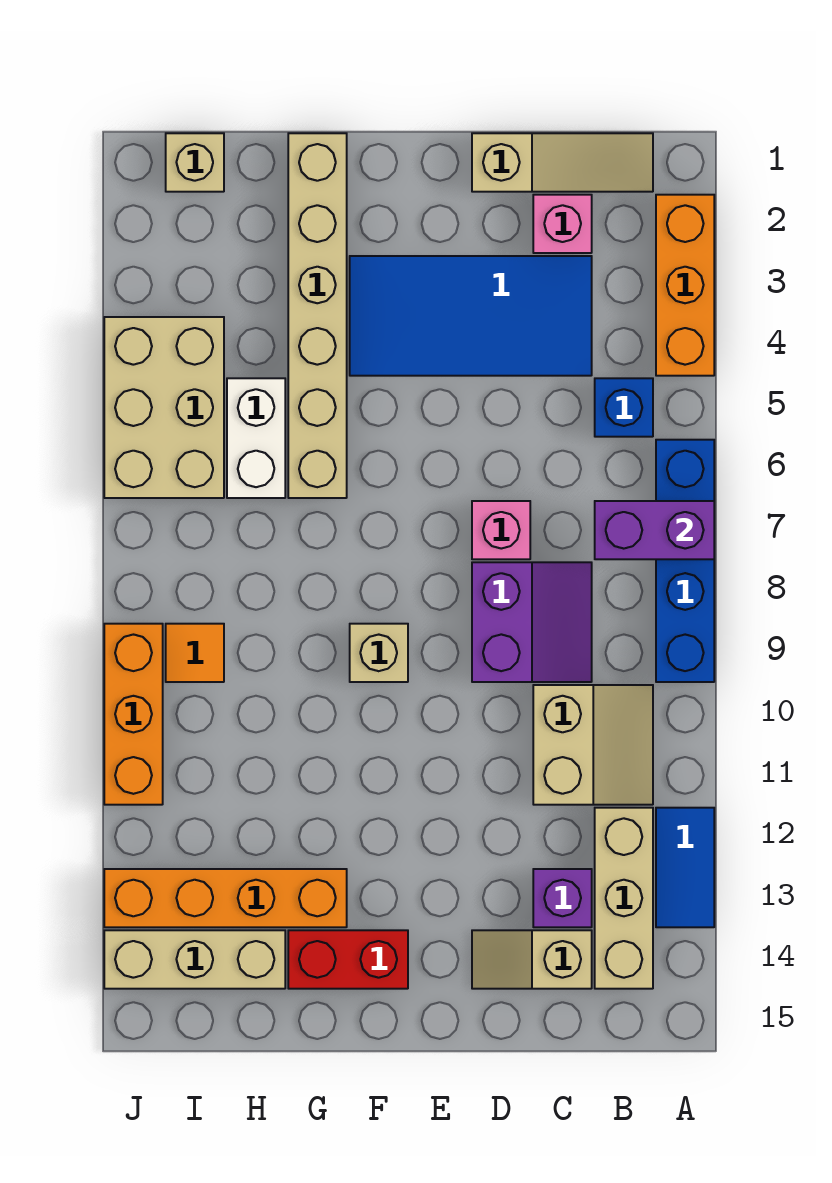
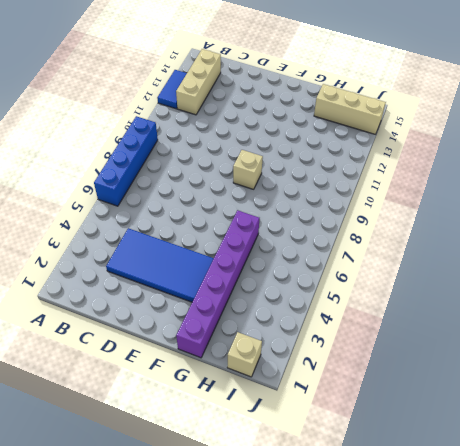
purple 1x6 brick [176,210,259,358] -> tan 1x6 brick [288,133,347,498]
none -> orange 1x3 brick [656,195,714,376]
none -> tan 1x3 slope [472,133,653,192]
none -> blue 1x1 brick [595,378,653,437]

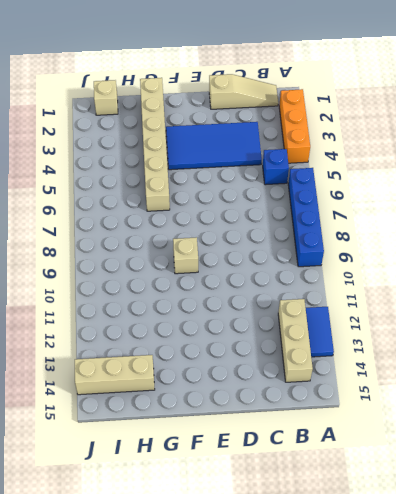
none -> tan 2x2 slope [533,685,653,805]
none -> pink 1x1 brick [533,195,592,253]
none -> purple 2x2 slope [472,562,592,682]

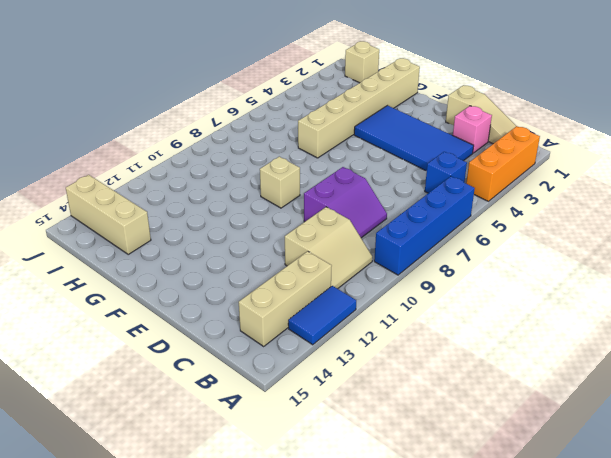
none -> purple 1x1 brick [533,869,592,927]
none -> tan 1x2 slope [472,930,592,989]
none -> pink 1x1 brick [472,501,530,559]

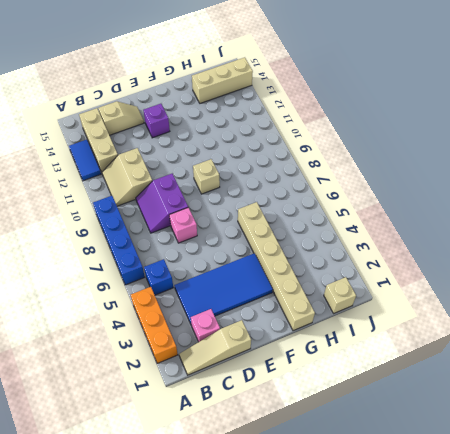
purple 1x1 brick [143,104,170,138] -> purple 1x1 brick moved to [533,869,592,927]
none -> red 1x2 brick [288,930,408,989]
none -> orange 1x4 brick [104,869,347,927]
none -> white 1x2 brick [227,378,285,498]

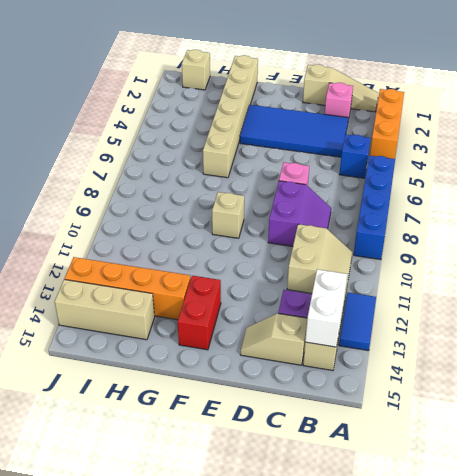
white 1x2 brick [305,269,347,347] -> white 1x2 brick moved to [227,378,285,498]
red 1x2 brick [178,276,221,350] -> red 1x2 brick turned to [288,930,408,989]
none -> tan 2x3 brick [104,317,224,498]
none -> orange 1x1 tile [166,624,224,682]
none -> orange 1x3 brick [104,624,163,805]

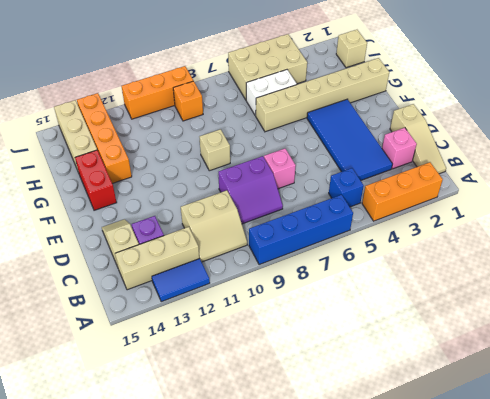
orange 1x1 brick [173,81,203,121] -> orange 1x1 tile [166,624,224,682]
none -> purple 1x2 brick [595,501,714,559]

